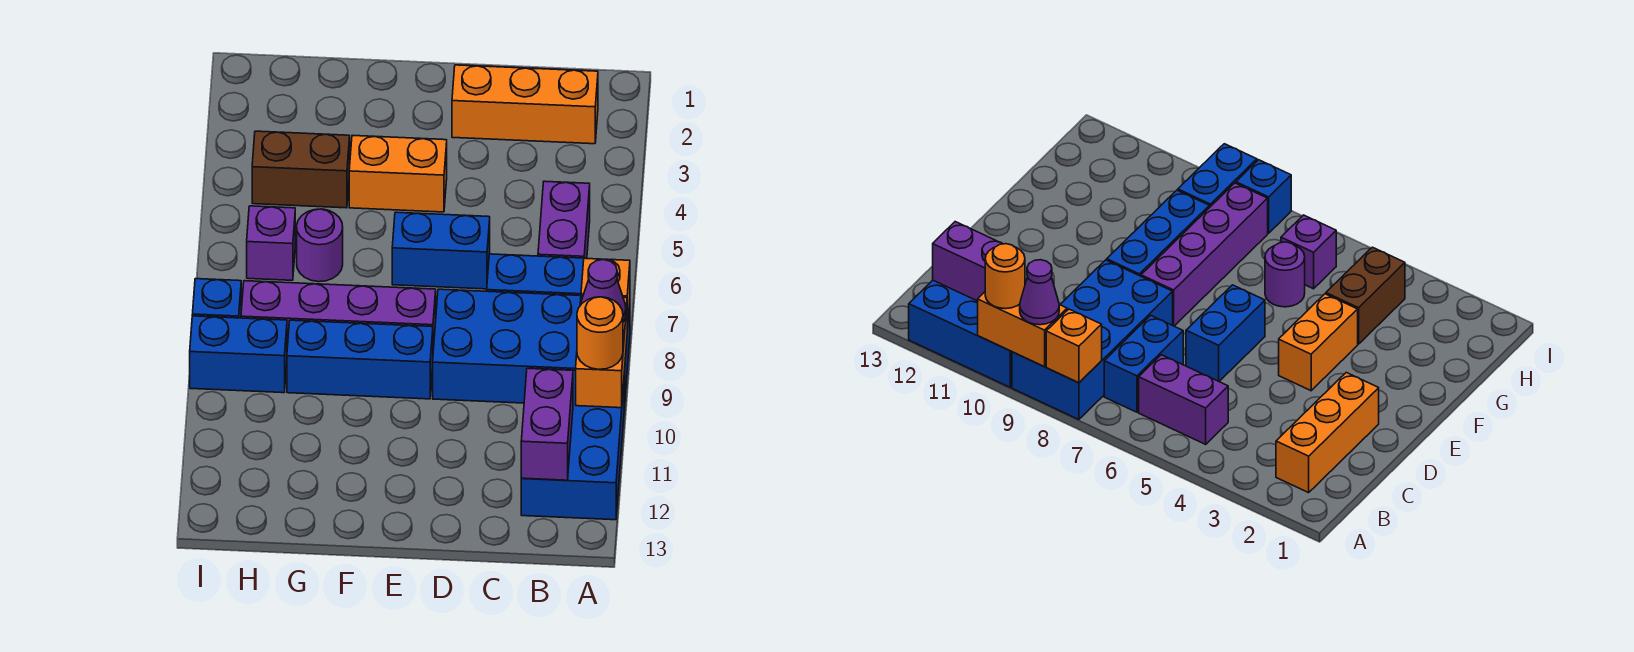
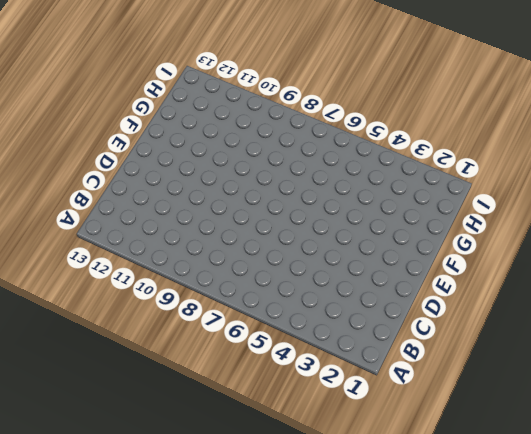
none -> blue 2x4 brick [433,289,630,407]
none -> blue 2x3 brick [521,368,624,520]
none -> orange 1x3 brick [452,65,598,144]

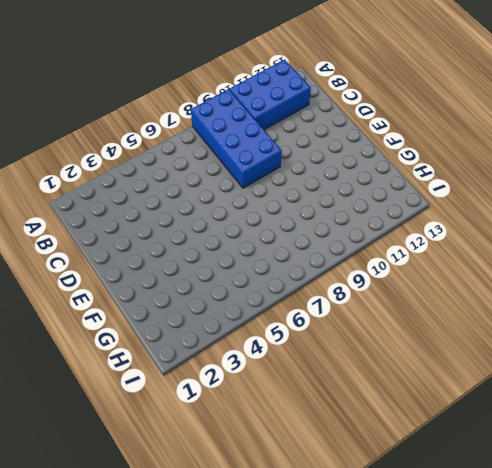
none -> orange 1x3 brick [452,65,598,144]
none -> purple 1x2 brick [538,181,590,259]
none -> blue 1x2 brick [487,254,584,296]

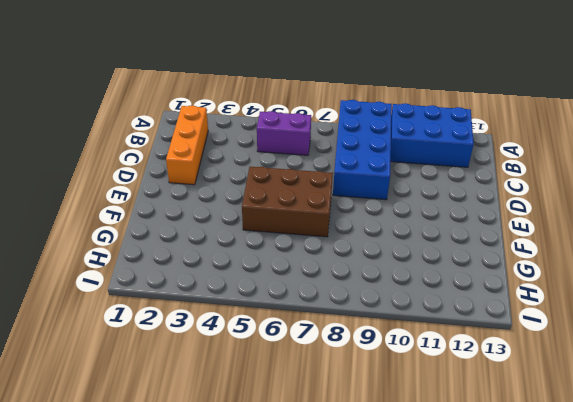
brown 2x3 brick [242,167,333,237] -> blue 1x2 brick [392,212,490,289]
none -> blue 1x2 brick [487,254,584,296]
none -> orange 1x2 brick [349,135,447,212]
none -> purple 1x4 brick [241,281,436,350]

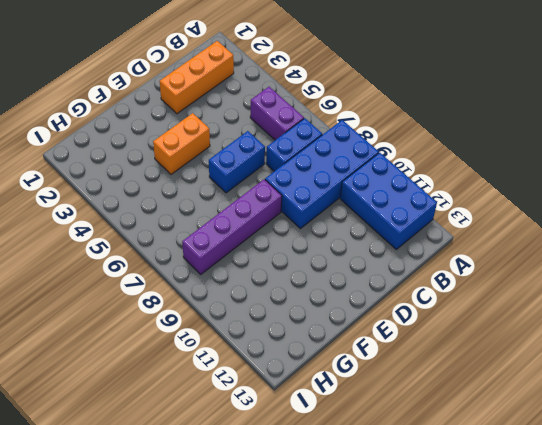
none -> blue 1x3 brick [287,320,433,399]
none -> brown 1x2 brick [252,131,350,208]
none -> purple 1x1 round brick [297,209,343,282]

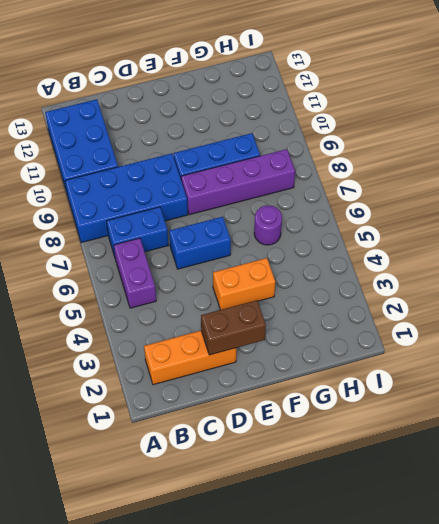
brown 1x2 brick [201,300,266,355] -> brown 1x2 brick moved to [252,131,350,208]
none -> purple 1x1 brick [247,206,295,280]
none -> blue 1x2 brick [190,316,287,393]
none -> blue 1x1 brick [192,279,241,318]

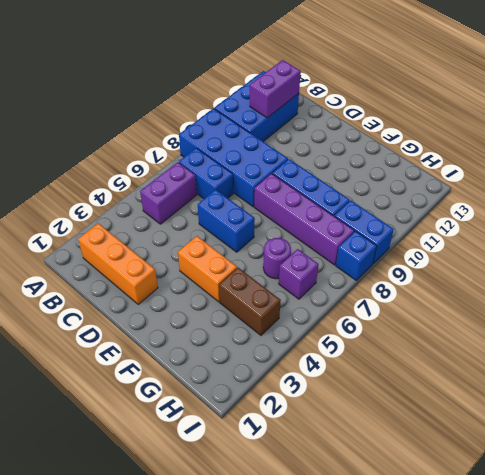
none -> orange 1x1 brick [581,258,630,330]
none -> orange 1x2 brick [576,296,627,408]
none -> purple 1x1 cone [580,260,626,322]

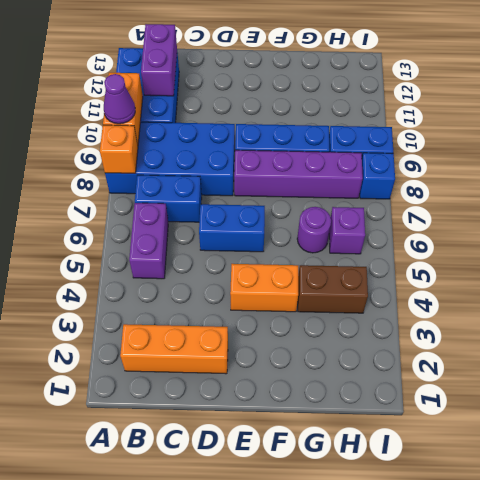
none -> orange 1x1 round brick [577,297,623,369]

